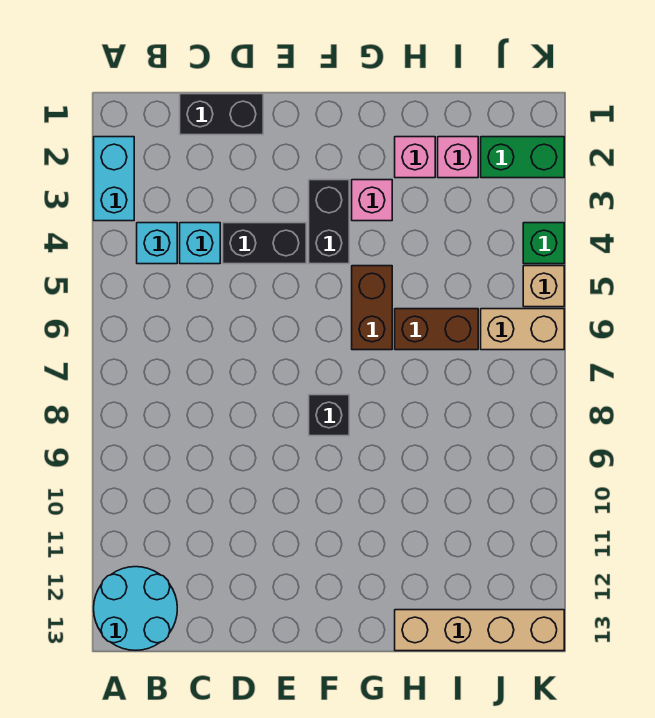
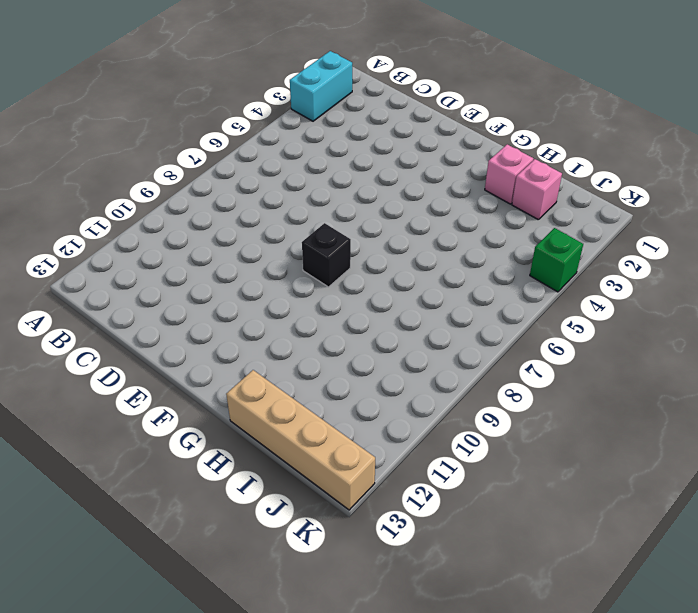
none -> cyan 2x2 round brick [94,567,177,650]
none -> cyan 1x1 brick [137,223,177,264]
none -> black 1x2 brick [180,94,263,135]

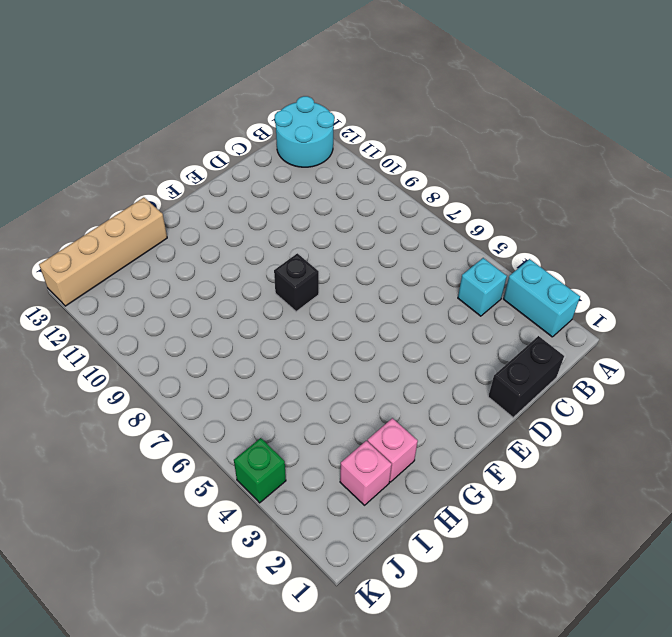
none -> cyan 1x1 brick [180,223,220,264]
none -> black 1x2 brick [223,223,306,264]
none -> black 1x2 brick [309,180,349,264]

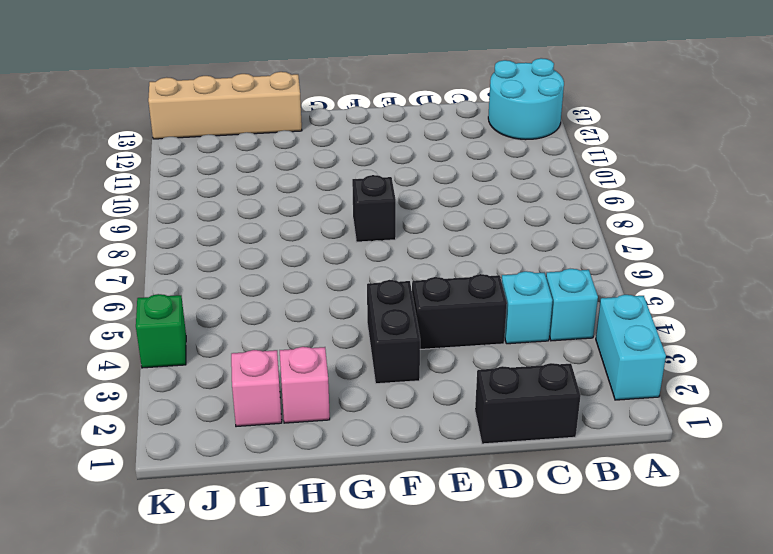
none -> pink 1x1 brick [352,180,392,221]
none -> brown 1x2 brick [352,266,392,350]
none -> brown 1x2 brick [395,309,478,350]

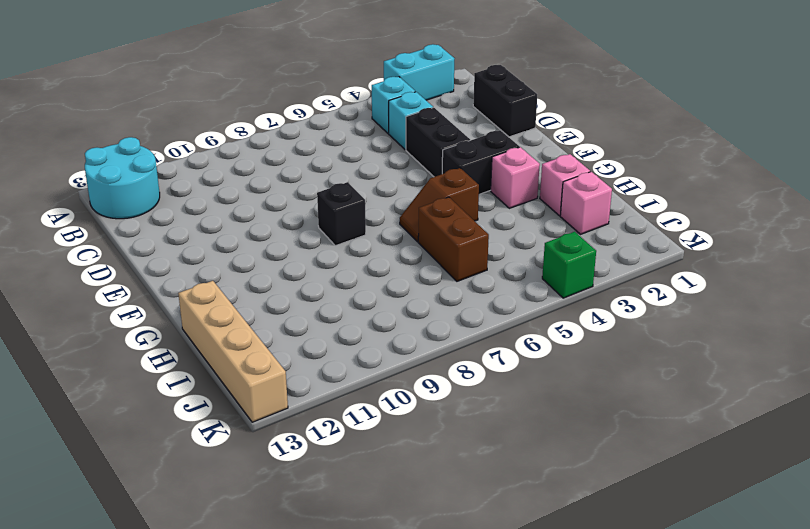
brown 1x2 slope [400,168,479,242] -> brown 1x2 brick [352,266,392,350]
none -> green 1x2 brick [481,137,564,178]
none -> tan 1x2 brick [481,309,564,350]
none -> tan 1x1 brick [523,266,564,307]

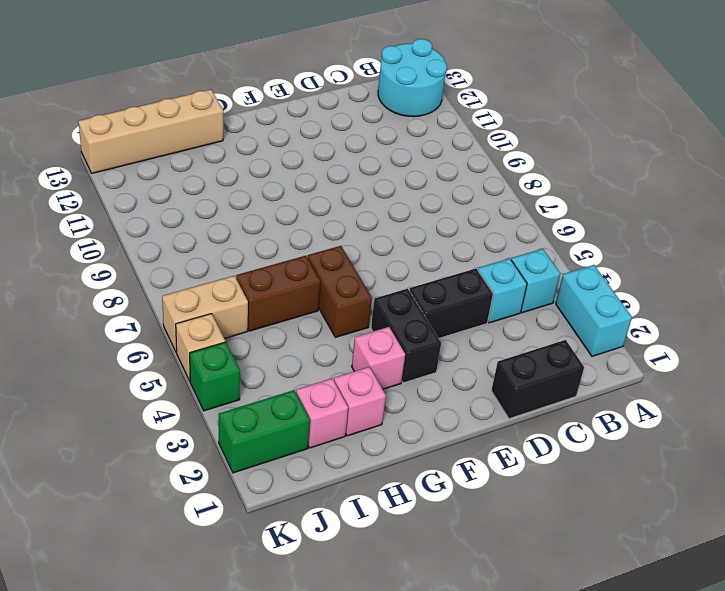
none -> black 1x1 brick [309,395,349,436]

